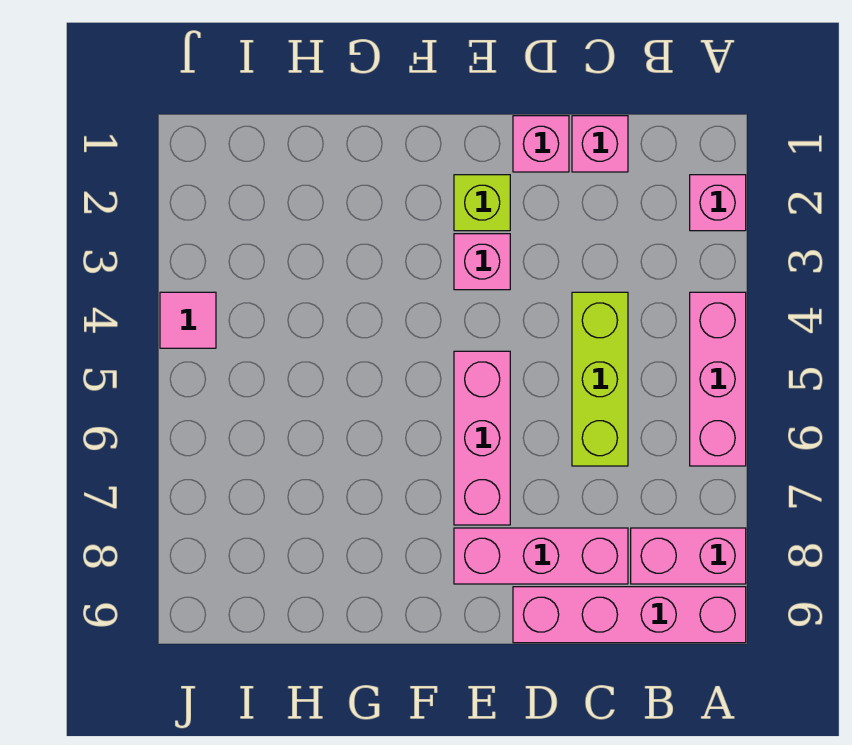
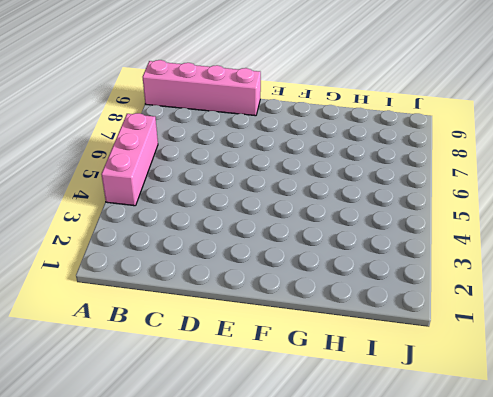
none -> pink 1x1 brick [690,175,746,231]
none -> pink 1x2 brick [631,528,746,584]
none -> pink 1x1 brick [572,116,628,172]

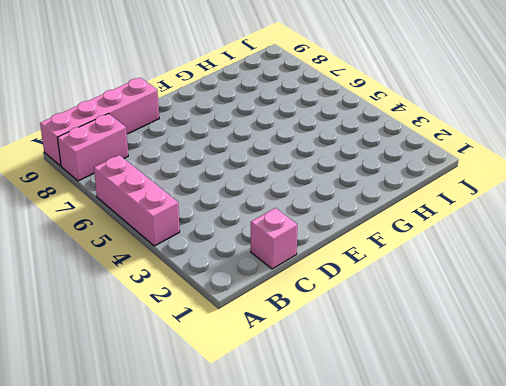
none -> pink 1x1 brick [690,175,746,231]
none -> lime 1x3 brick [572,292,628,466]
none -> pink 1x3 brick [454,528,628,584]

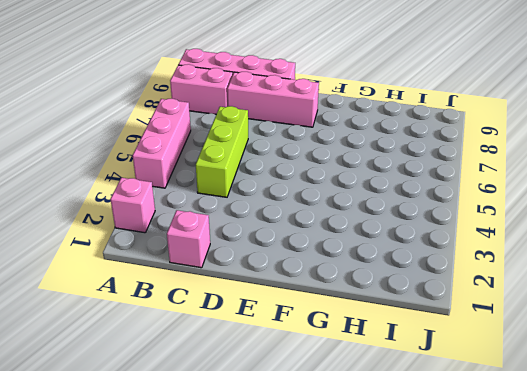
none -> pink 1x1 brick [513,116,569,172]
none -> lime 1x1 brick [454,175,510,231]
none -> pink 1x1 brick [454,234,510,290]

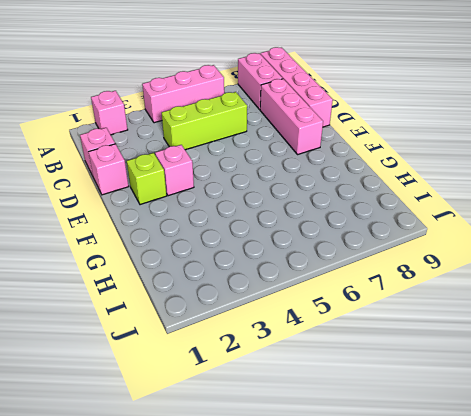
none -> pink 1x3 brick [454,351,510,525]
none -> pink 1x1 tile [160,292,216,348]

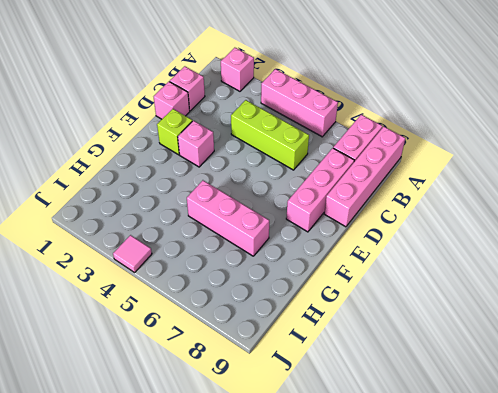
pink 1x3 brick [187,181,269,256] -> pink 1x3 brick moved to [454,351,510,525]

